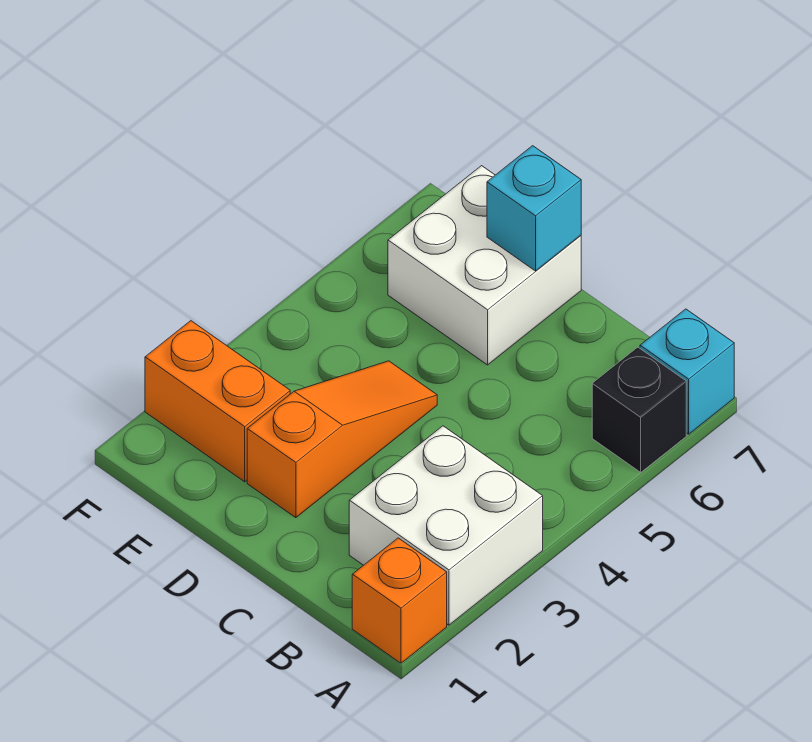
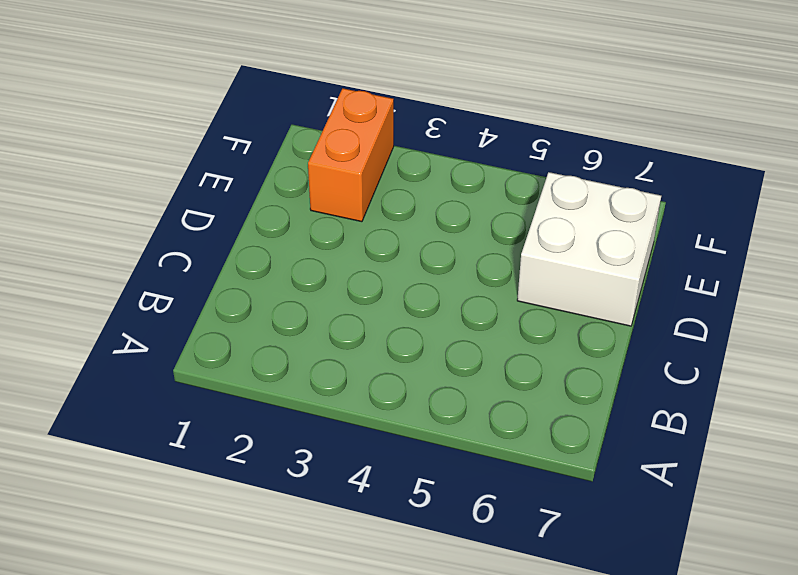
none -> orange 1x1 brick [352,538,447,663]
none -> white 2x2 brick [349,426,543,625]

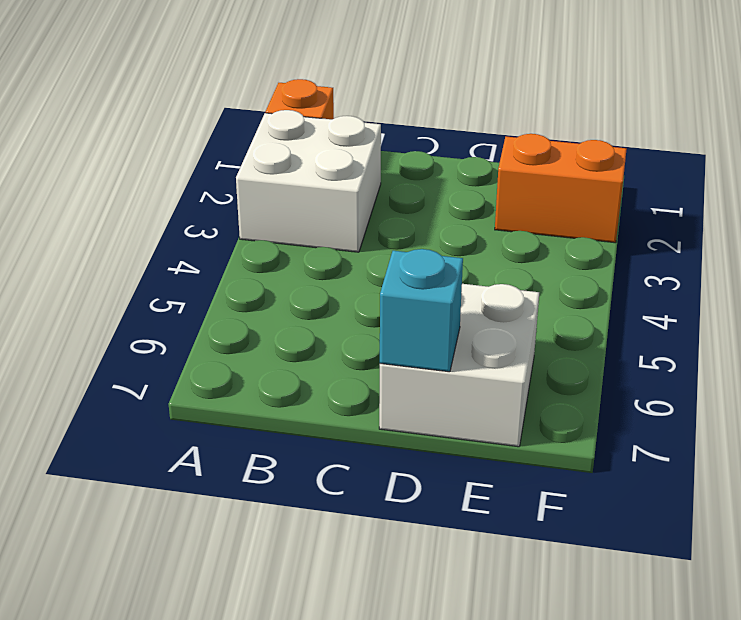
none -> black 1x1 brick [592,347,686,472]
none -> cyan 1x1 brick [640,309,734,434]

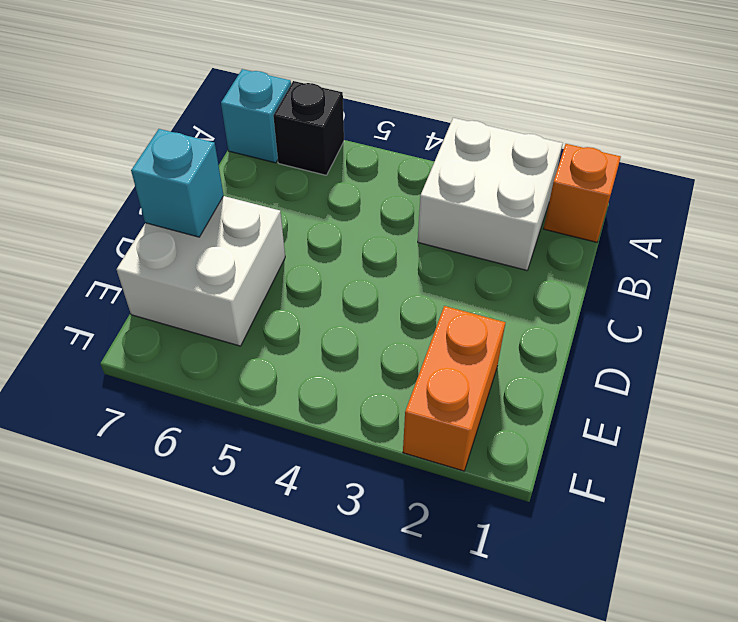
none -> orange 1x3 slope [247,361,437,518]

